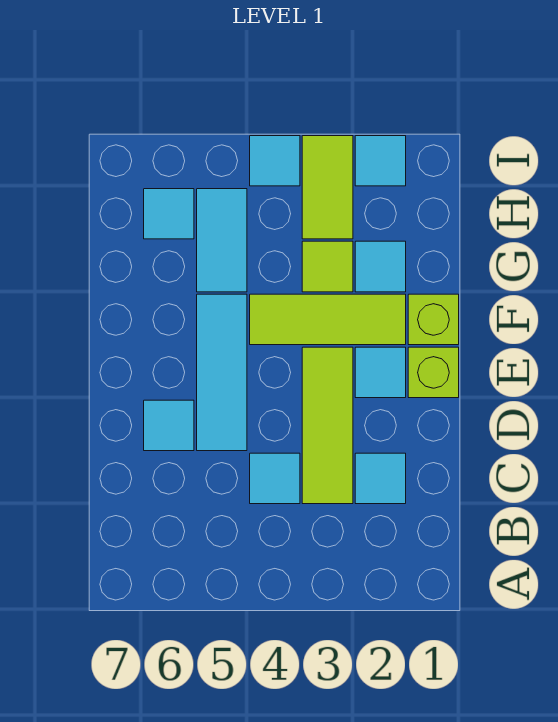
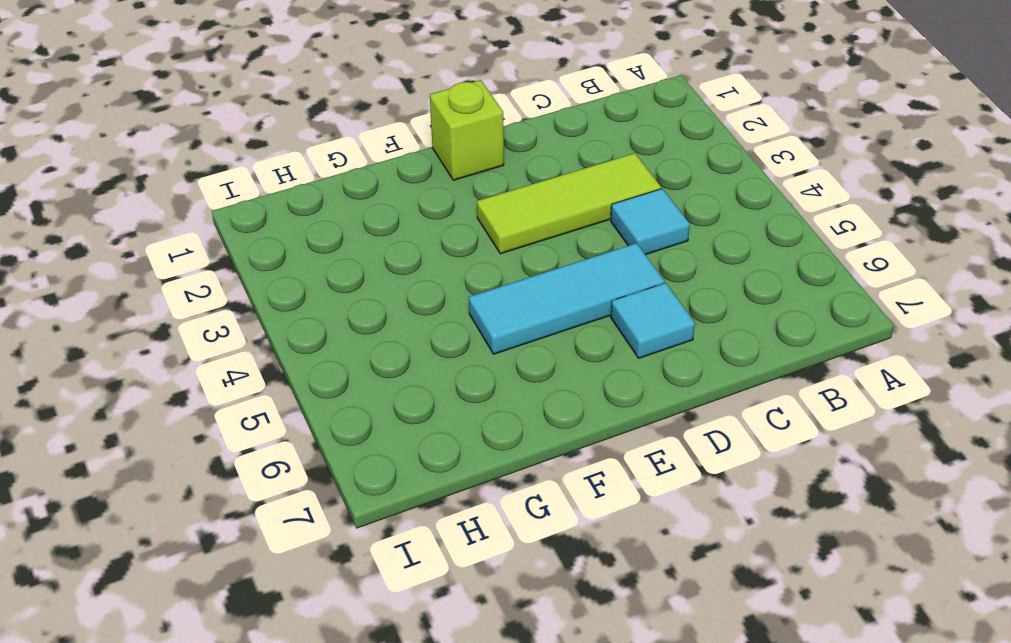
none -> cyan 1x1 tile [355,453,406,504]
none -> cyan 1x1 tile [355,347,406,398]
none -> lime 1x1 brick [408,294,459,345]

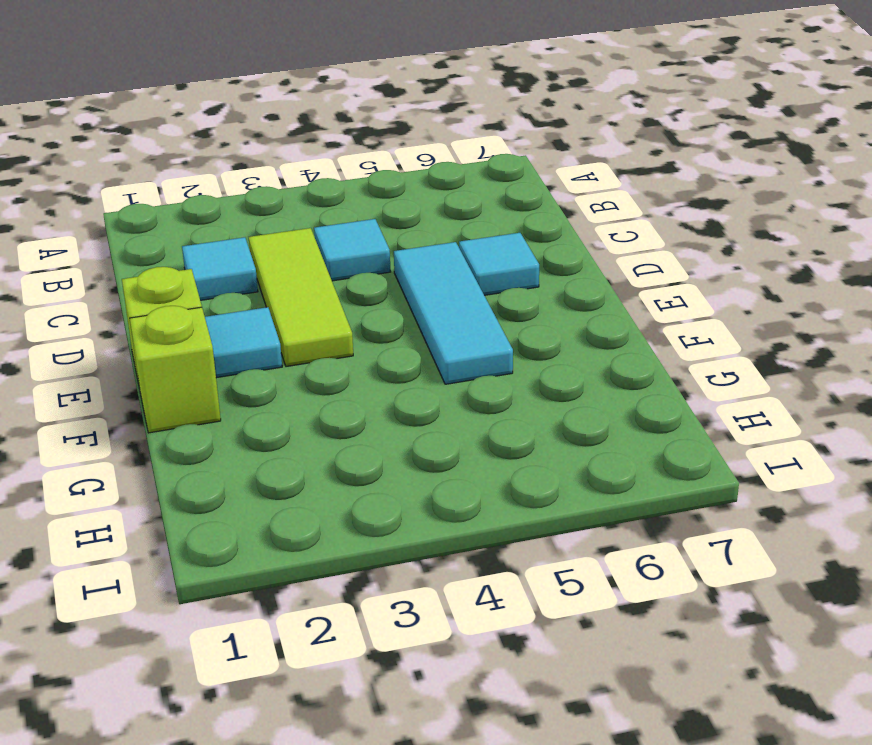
none -> lime 1x3 tile [250,294,406,345]
none -> cyan 1x1 tile [355,241,406,292]
none -> lime 1x1 tile [302,241,353,292]

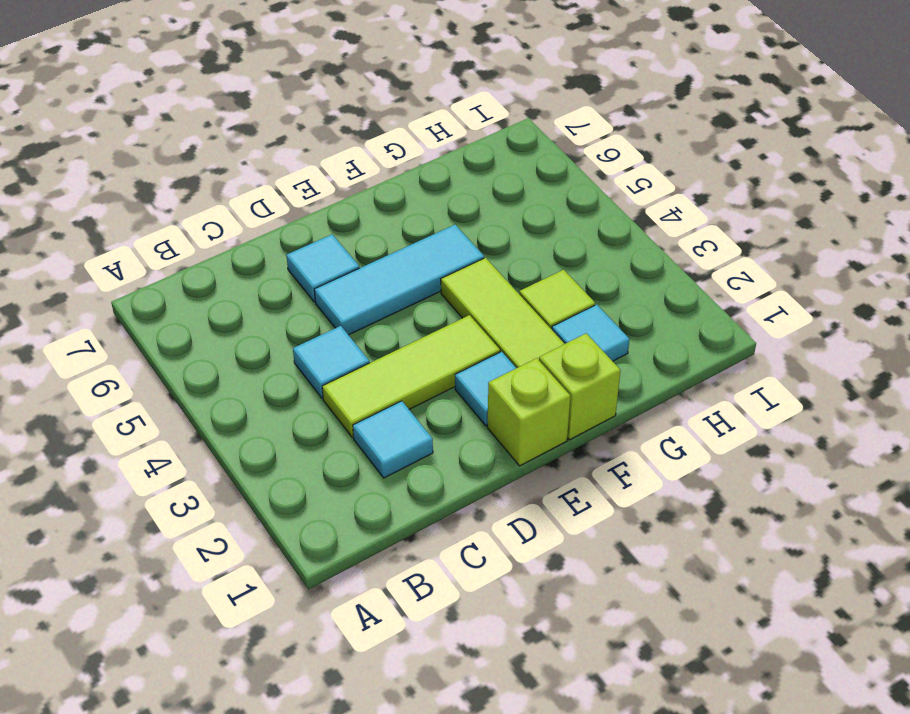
none -> cyan 1x2 tile [197,189,247,292]
none -> lime 1x2 tile [302,136,353,239]
none -> cyan 1x1 tile [144,189,194,239]

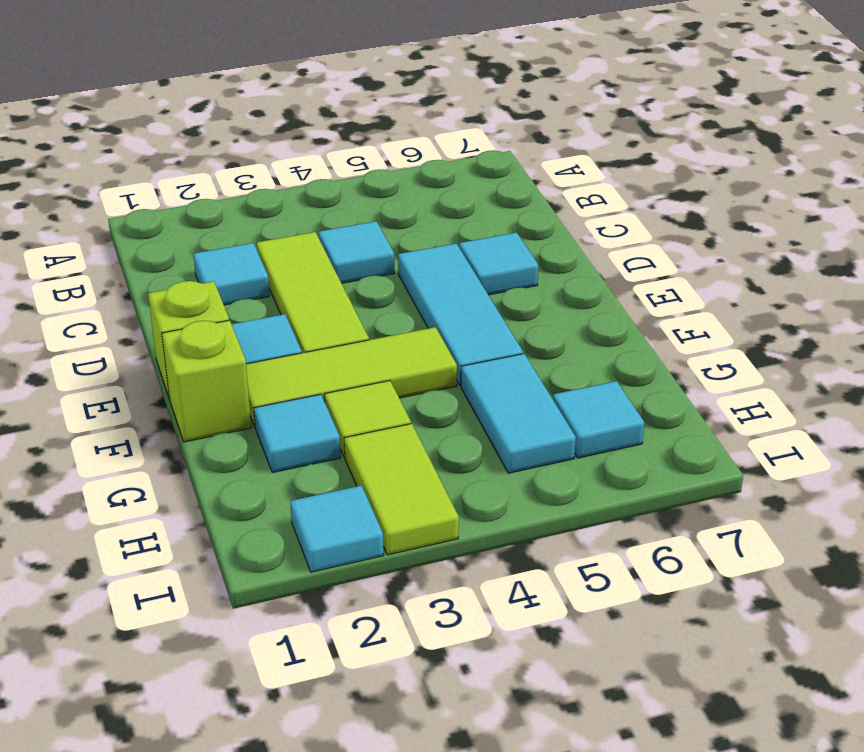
none -> cyan 1x1 tile [250,136,300,186]

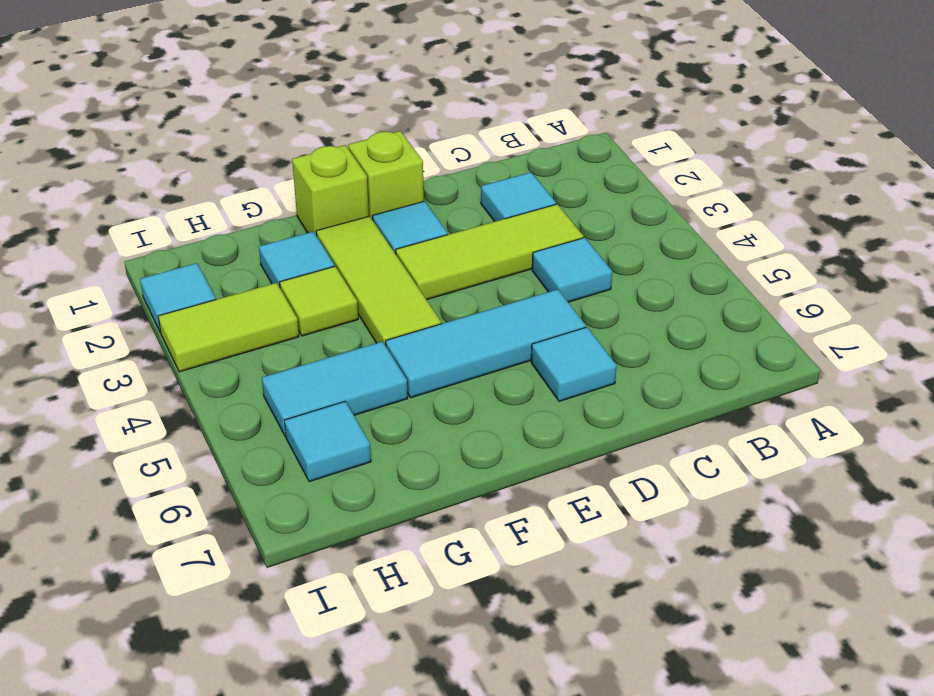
none -> cyan 1x1 tile [250,136,300,186]

